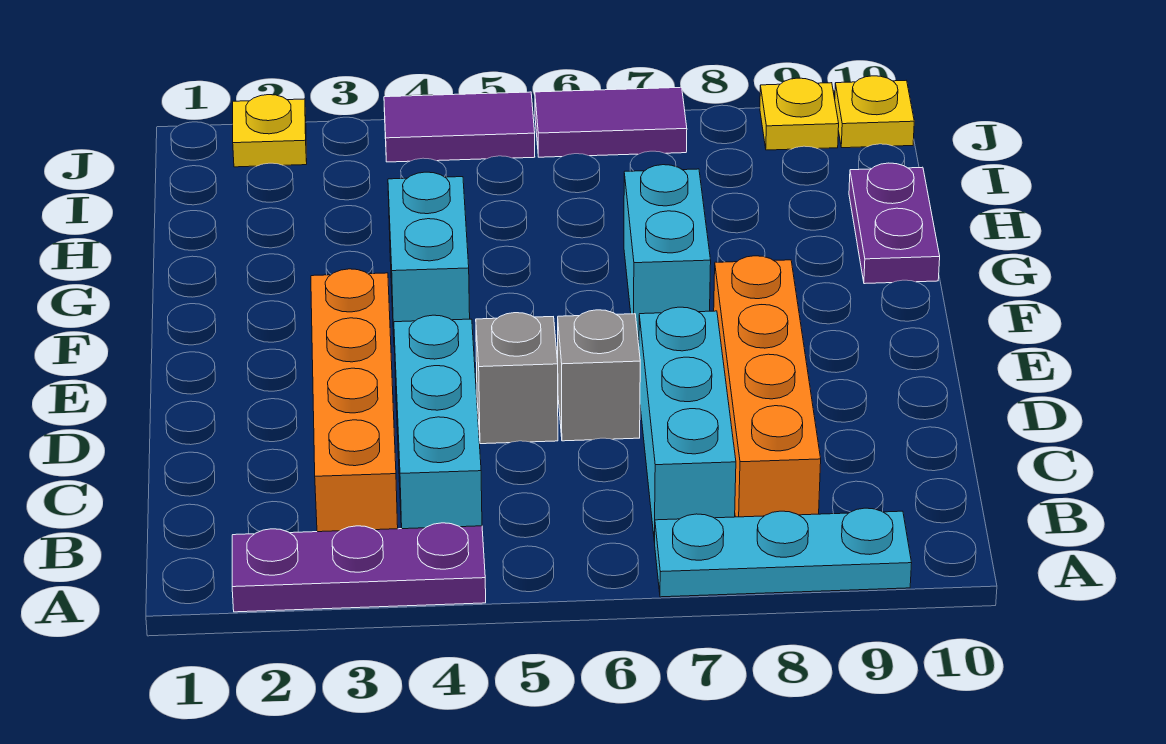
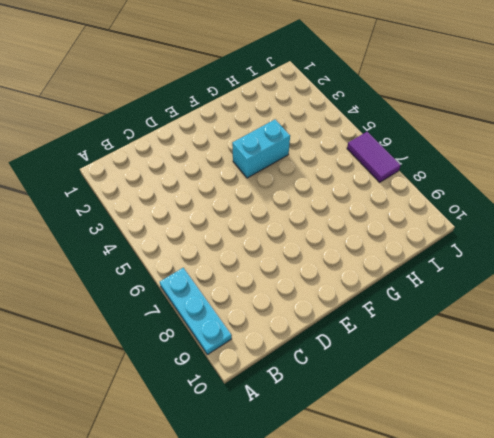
none -> purple 1x3 plate [232,523,486,612]
none -> orange 1x4 brick [311,269,398,532]
none -> cyan 1x3 brick [394,315,482,529]

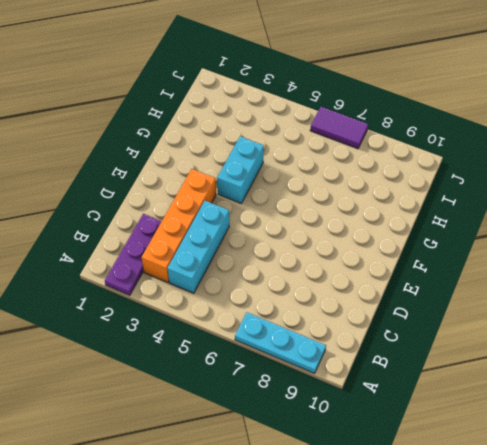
purple 1x3 plate [105,214,162,295] -> purple 1x3 plate turned to [232,523,486,612]
none -> cyan 1x3 brick [639,307,736,542]
none -> orange 1x4 brick [714,256,821,517]
none -> grey 1x1 brick [476,313,558,444]

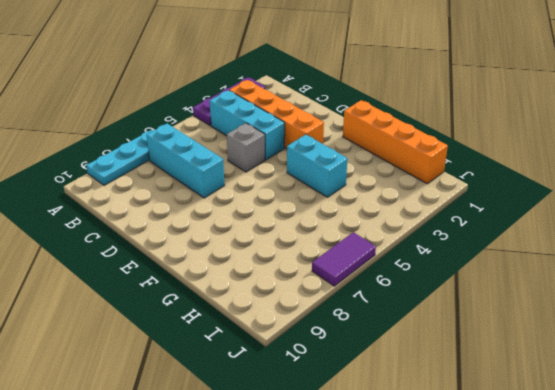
orange 1x4 brick [343,100,448,184] -> orange 1x4 brick moved to [714,256,821,517]
none -> grey 1x1 brick [558,310,640,441]
none -> cyan 1x2 brick [624,165,711,339]
none -> purple 1x2 plate [849,163,940,284]

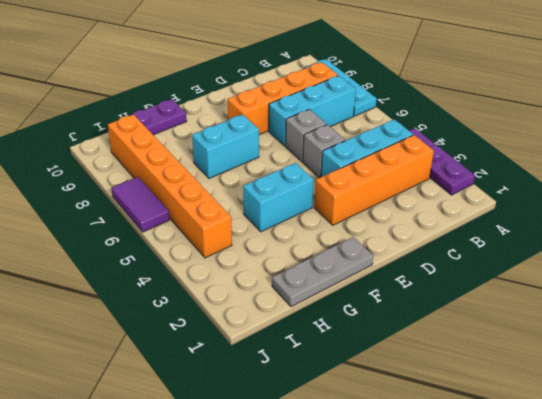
grey 1x3 plate [272,237,373,307] -> none
orange 1x6 brick [108,115,232,258] -> none
none -> yellow 1x1 plate [233,95,307,167]
none -> purple 1x2 tile [384,92,535,162]
none -> yellow 1x1 plate [760,78,839,150]

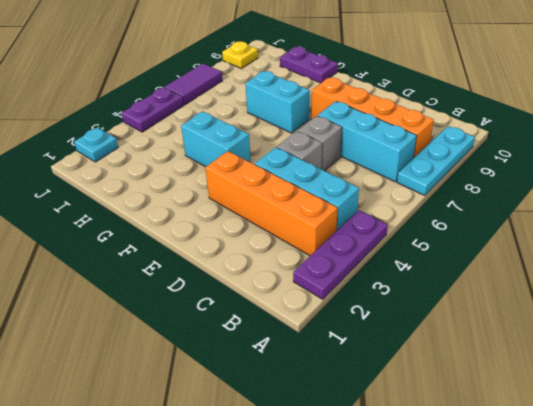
cyan 1x1 plate [75,127,118,162] -> yellow 1x1 plate [233,95,307,167]
purple 1x2 plate [122,87,184,132] -> purple 1x2 tile [384,92,535,162]
none -> yellow 1x1 plate [835,76,914,148]

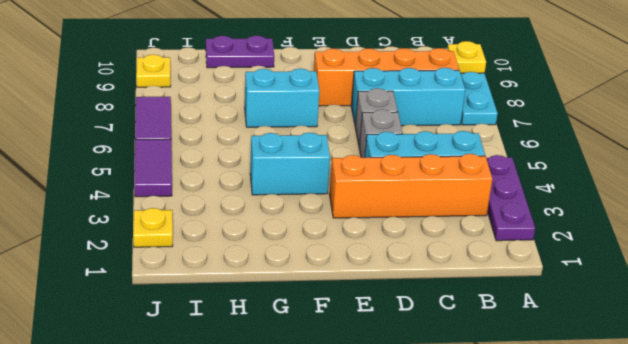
yellow 1x1 plate [447,41,486,73] -> yellow 1x1 plate moved to [835,76,914,148]

